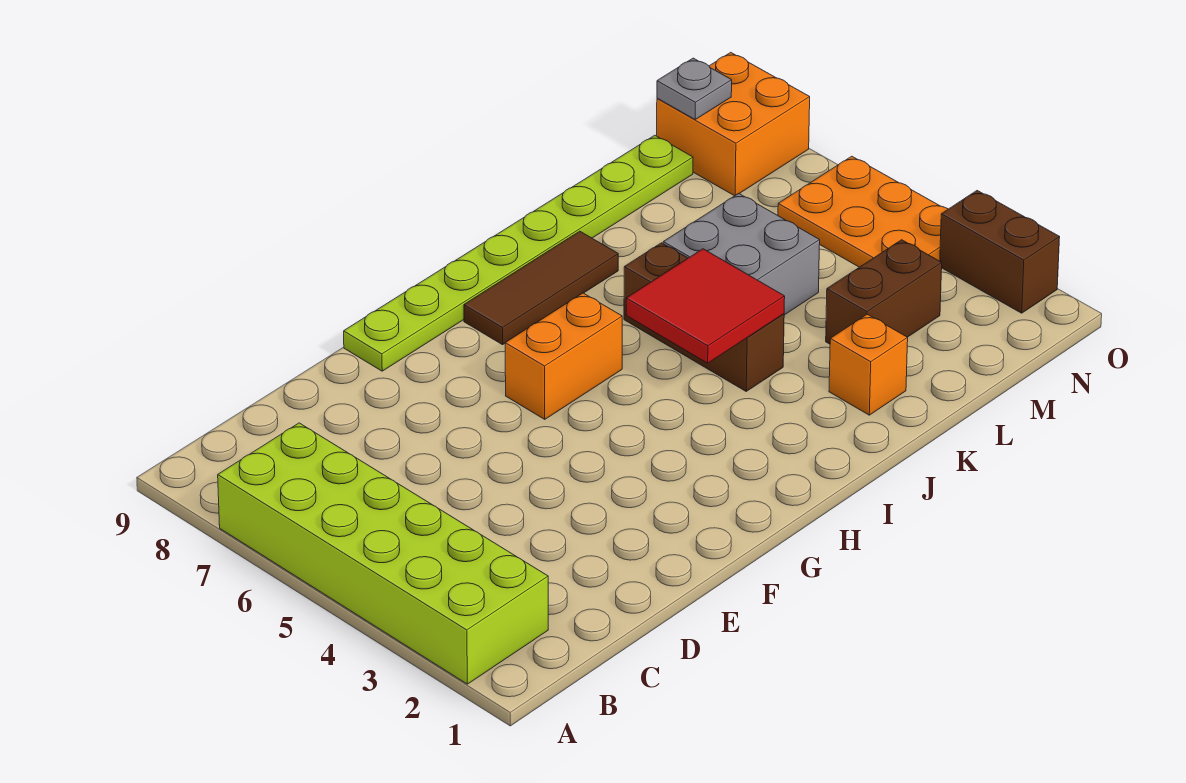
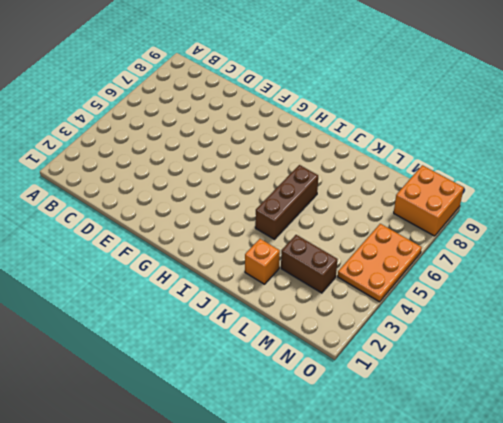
none -> lime 2x6 brick [218,423,548,684]
none -> lime 1x8 plate [344,135,693,371]
none -> orange 1x2 brick [505,293,622,419]

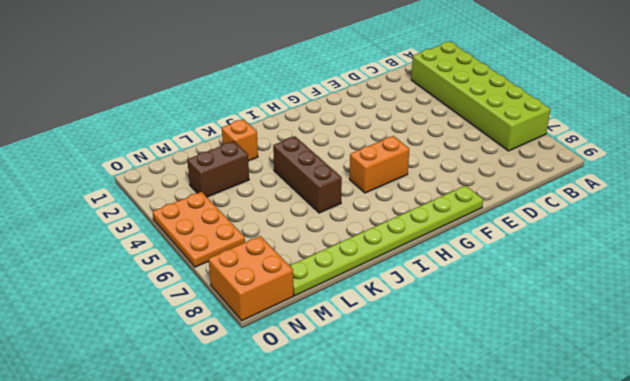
none -> brown 1x3 tile [464,231,618,345]
none -> grey 2x2 brick [663,194,820,315]
none -> brown 1x2 brick [940,191,1060,313]

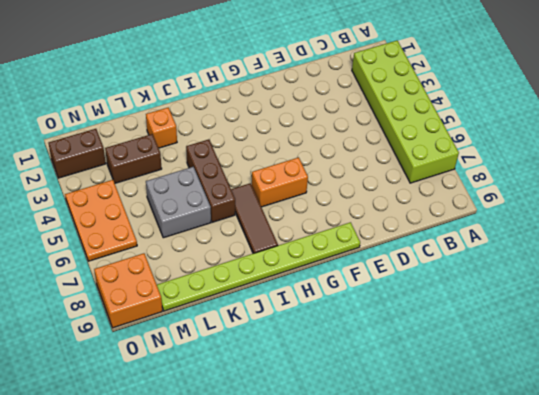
brown 1x3 tile [231,183,278,254] -> brown 1x3 tile turned to [464,231,618,345]
brown 1x2 brick [49,129,106,178] -> brown 1x2 brick turned to [940,191,1060,313]
none -> red 2x2 tile [626,249,785,363]
none -> grey 1x1 plate [657,58,732,119]

